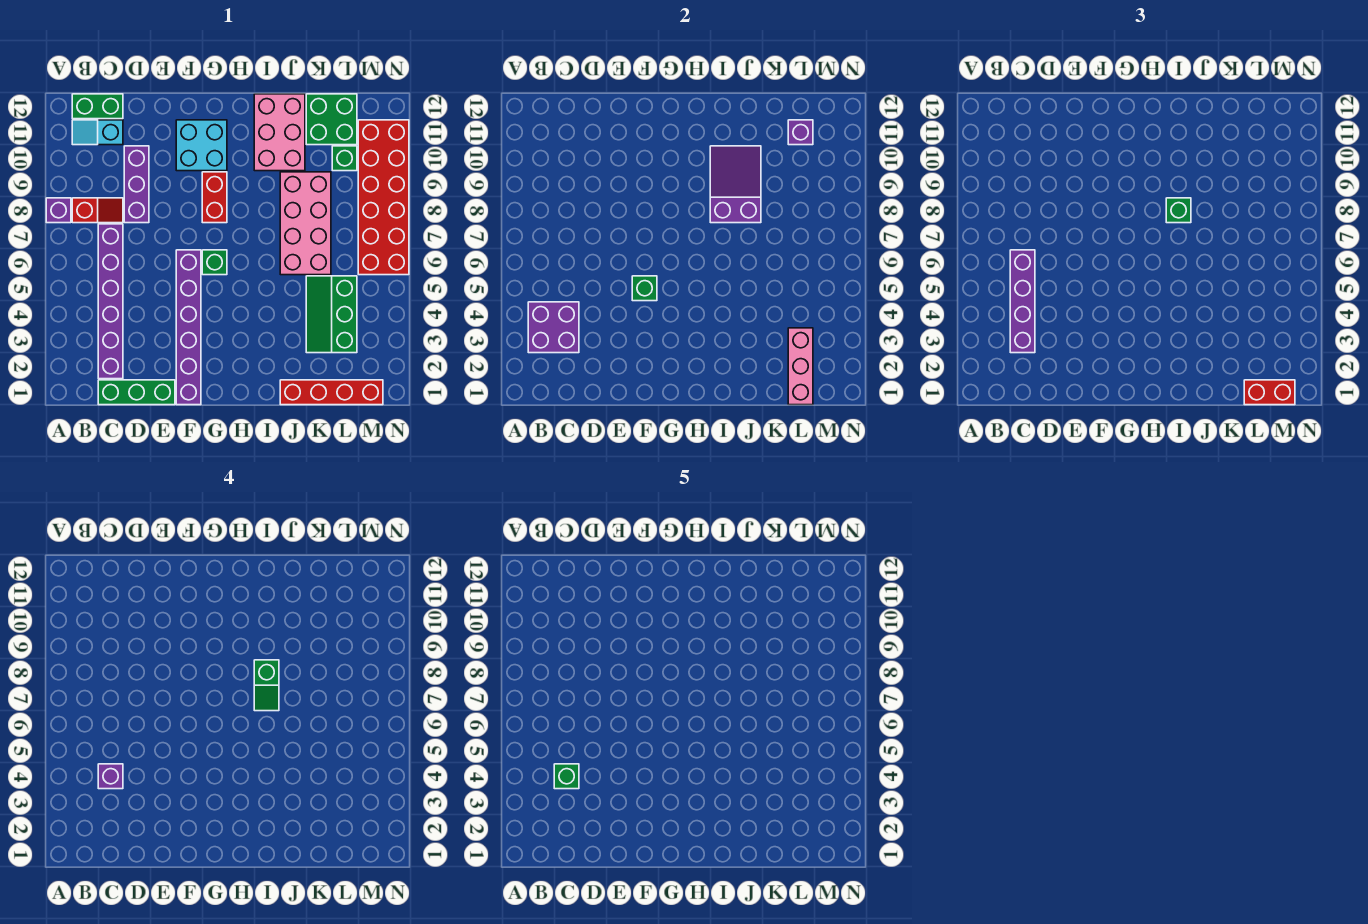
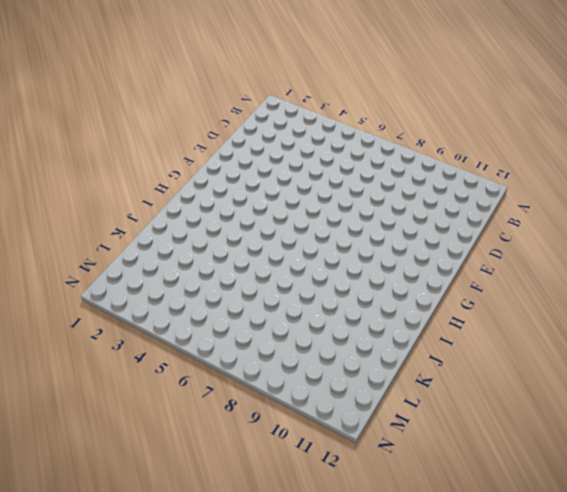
none -> purple 1x1 brick [46,198,71,223]
none -> red 1x2 slope [72,198,123,223]
none -> cyan 1x2 slope [72,120,123,145]

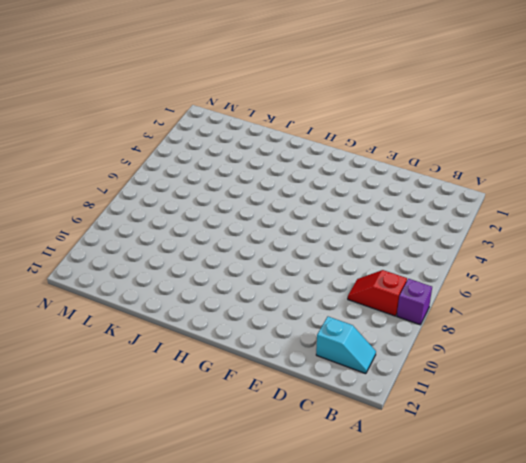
none -> green 1x2 brick [72,94,123,119]
none -> green 1x3 brick [98,380,175,405]
none -> purple 1x6 brick [98,224,123,379]

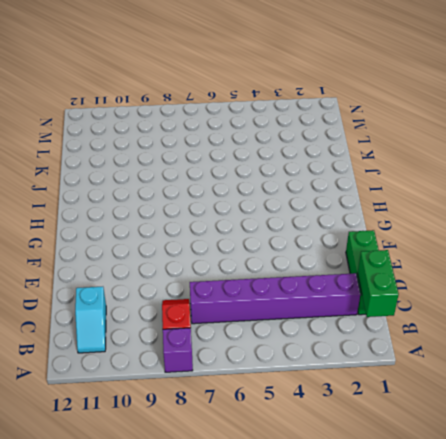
green 1x2 brick [357,250,399,317] -> green 1x2 brick moved to [72,94,123,119]
none -> purple 1x3 brick [124,146,149,223]
none -> purple 1x6 brick [176,250,201,405]
none -> cyan 2x2 brick [176,120,227,171]

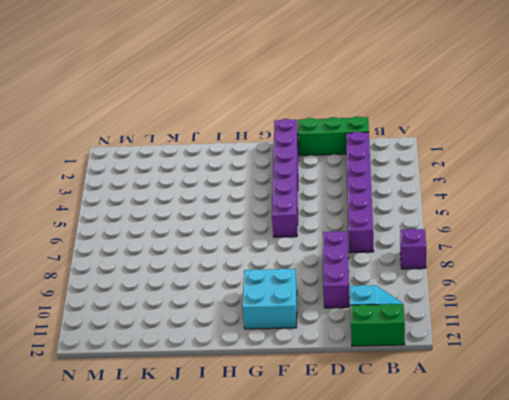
none -> red 1x2 slope [72,198,123,223]
none -> green 1x1 brick [202,250,227,275]
none -> red 1x2 brick [202,172,227,223]

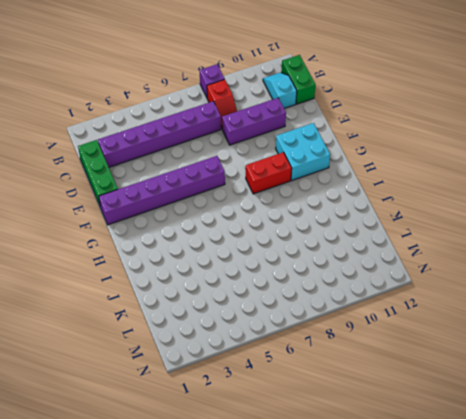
none -> green 1x1 brick [202,250,227,275]
none -> pink 2x3 brick [254,94,305,171]
none -> red 1x4 brick [280,380,383,405]

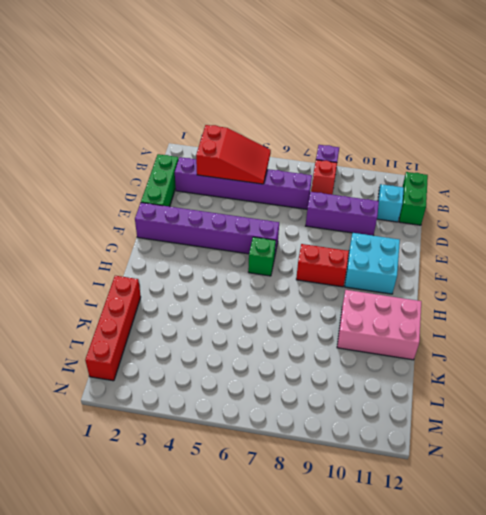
red 2x3 slope [196,125,271,184] -> purple 2x2 brick [528,302,579,353]
none -> pink 2x4 brick [280,172,331,275]
none -> green 2x3 slope [306,276,357,353]
none -> green 2x2 brick [306,94,357,145]

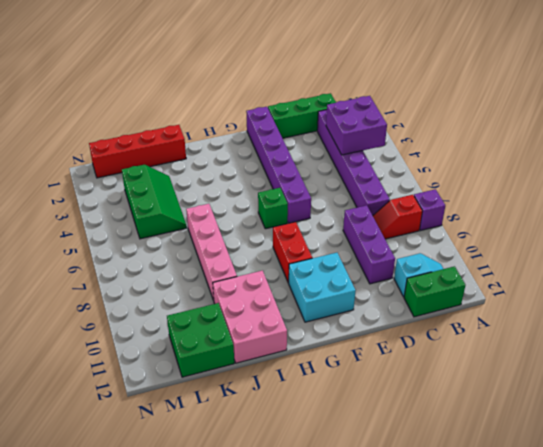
pink 1x4 brick [186,204,237,300] -> pink 2x4 brick [280,172,331,275]
none -> green 1x1 brick [332,146,357,171]
none -> red 2x6 brick [358,120,409,275]
none -> green 1x1 brick [632,276,657,301]

